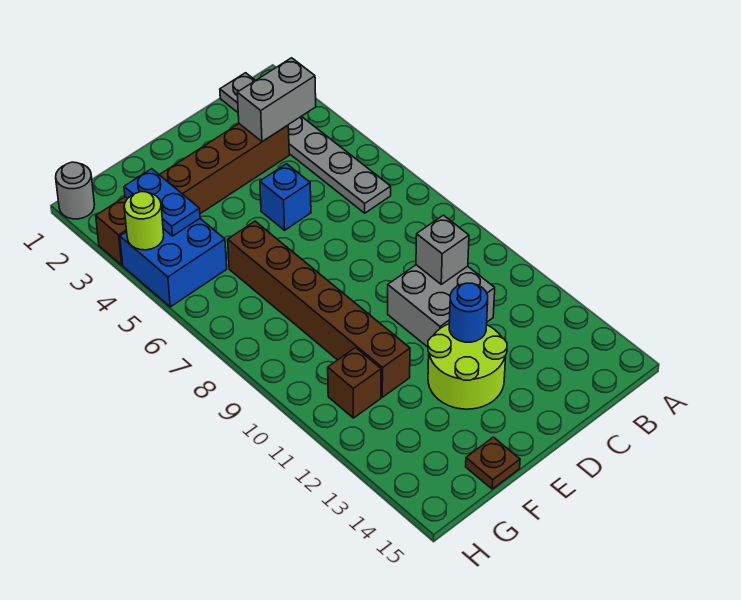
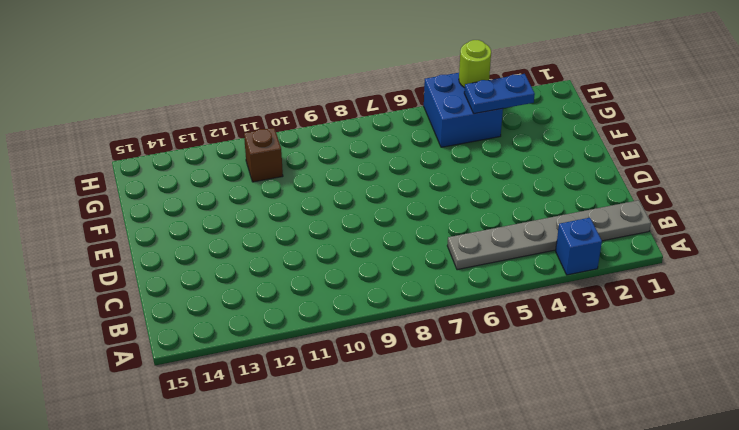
blue 1x1 brick [556,218,602,275] -> blue 1x1 brick moved to [260,164,311,230]
none -> brown 1x6 brick [96,124,289,265]
none -> grey 2x2 brick [388,265,495,347]
none -> lime 2x2 round brick [428,324,507,409]

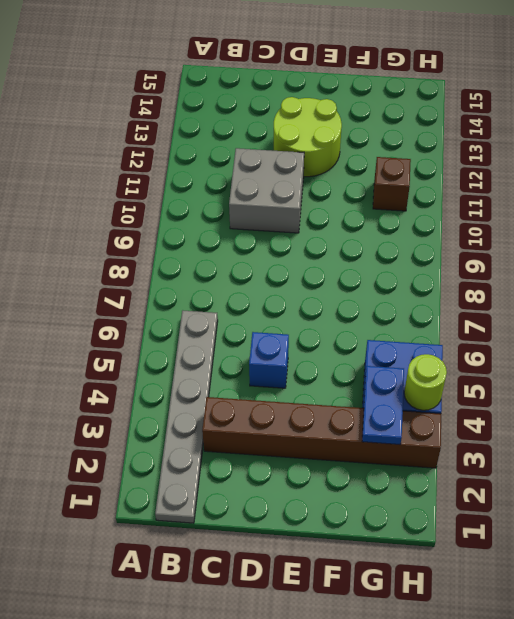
none -> brown 1x6 brick [228,221,410,397]
none -> brown 1x1 plate [466,437,520,489]
none -> grey 1x1 round brick [56,162,95,219]

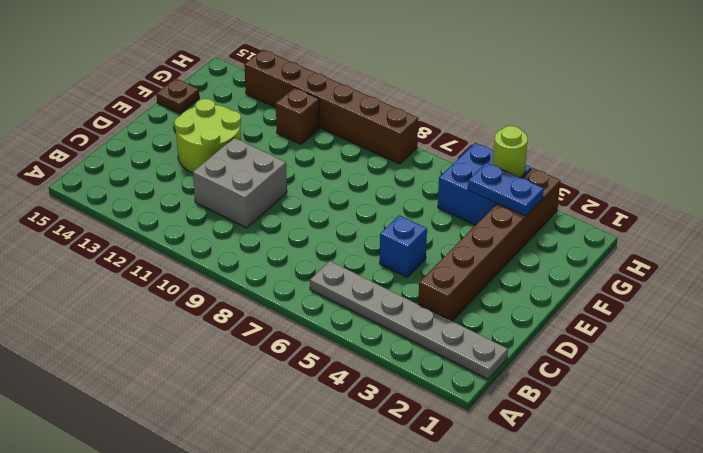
brown 1x6 brick [244,50,418,164] -> brown 1x6 brick moved to [228,221,410,397]
none -> grey 1x1 round brick [56,162,95,219]
none -> grey 1x2 brick [237,58,316,142]
none -> grey 1x1 brick [416,215,469,284]

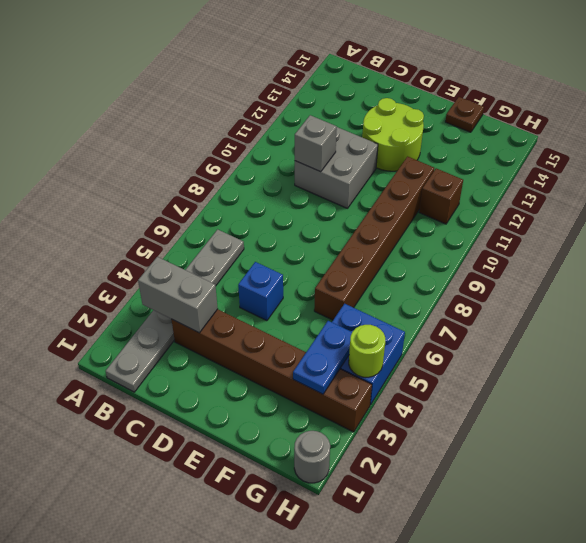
none -> blue 1x1 round brick [449,283,488,342]

